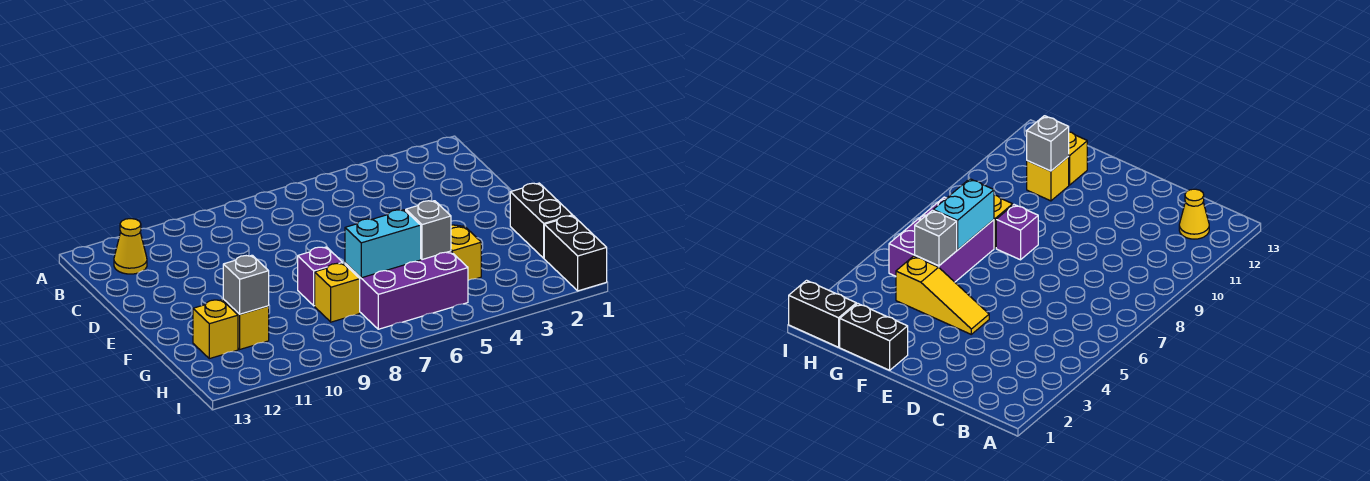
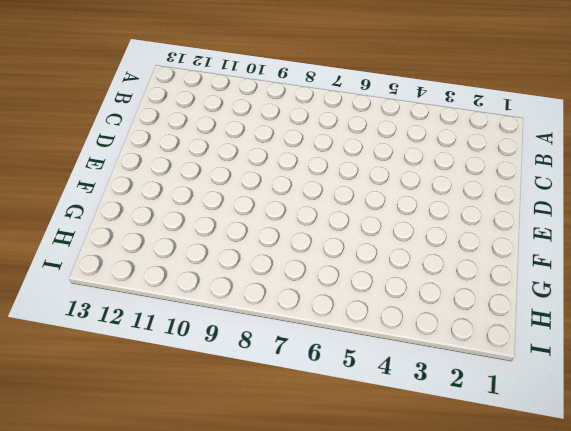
none -> yellow 1x1 cone [114,219,147,274]
none -> yellow 1x3 slope [451,225,481,280]
none -> black 1x2 brick [510,183,573,258]

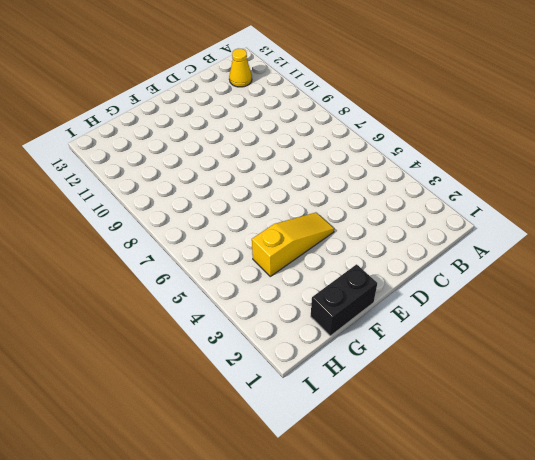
none -> purple 1x1 brick [298,247,343,306]
none -> purple 2x3 brick [345,251,468,329]
none -> yellow 1x1 brick [315,263,360,322]

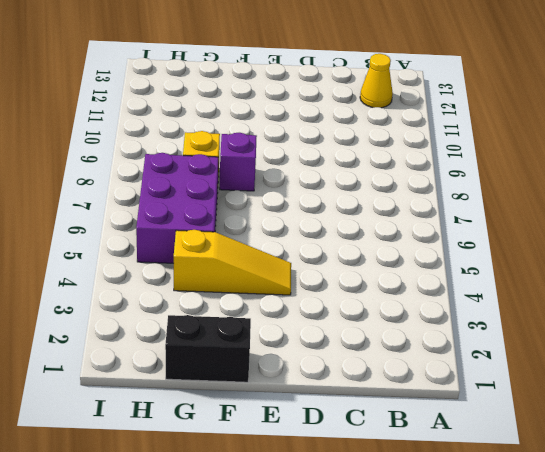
none -> yellow 1x1 brick [223,300,269,349]
none -> yellow 1x1 brick [193,300,238,359]
none -> black 1x2 brick [544,216,607,291]

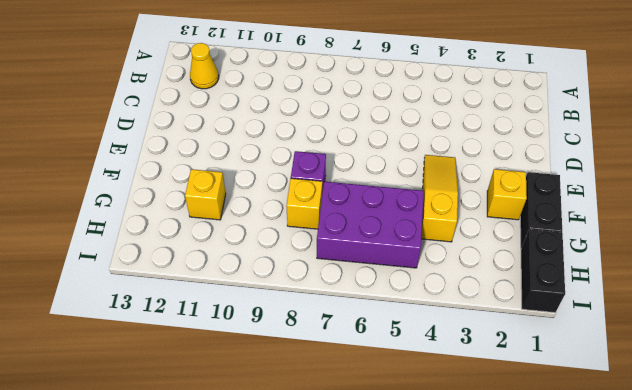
yellow 1x1 brick [487,169,527,220] -> yellow 1x1 brick moved to [193,300,238,359]
none -> grey 1x1 brick [406,201,451,260]
none -> cyan 1x2 brick [345,210,421,278]
none -> grey 1x1 brick [223,255,269,314]

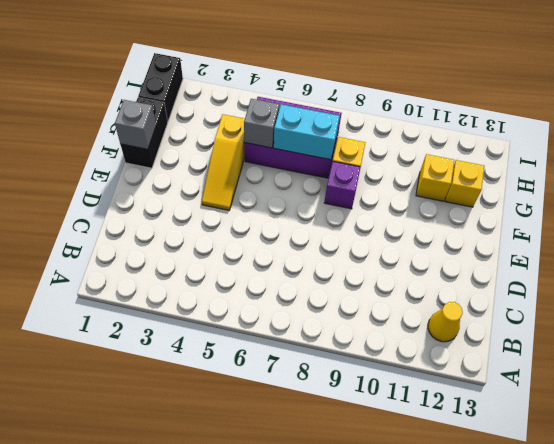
grey 1x1 brick [115,100,156,149] -> grey 1x1 brick moved to [223,255,269,314]

